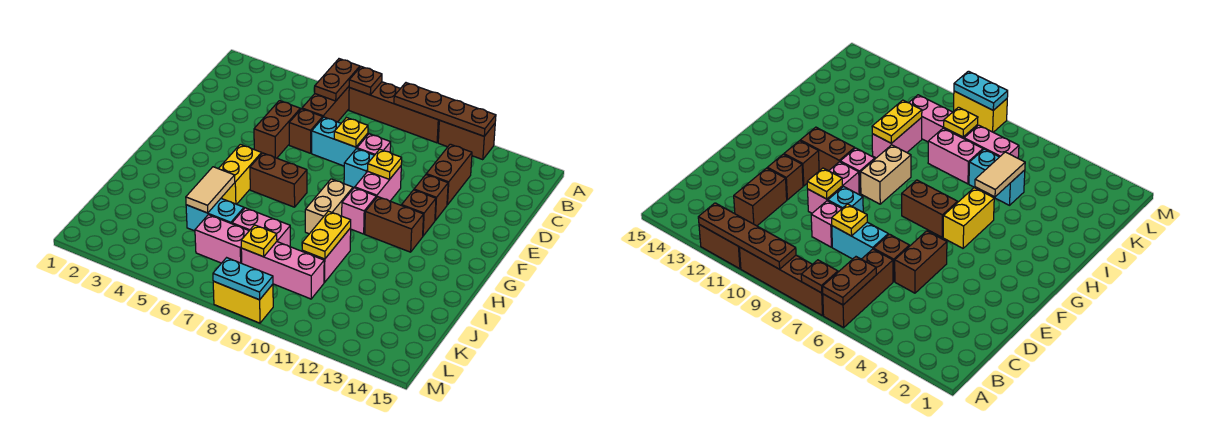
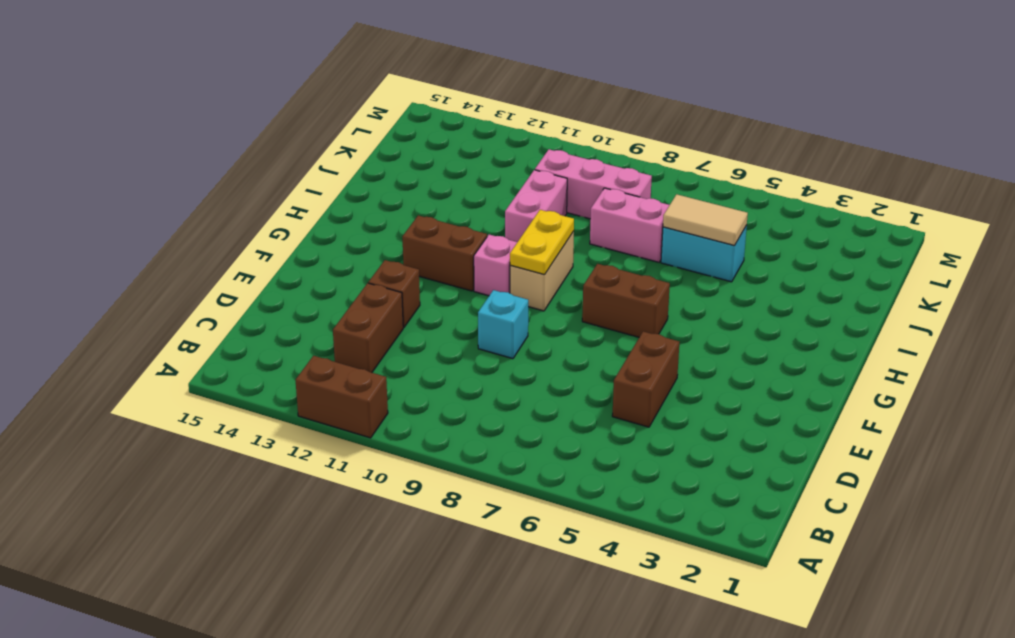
yellow 1x2 plate [510,210,574,275] -> yellow 1x2 plate moved to [302,211,351,259]
tan 1x2 tile [663,194,748,246] -> tan 1x2 tile turned to [186,167,235,213]
none -> brown 1x3 brick [302,87,349,122]
none -> brown 1x4 brick [349,82,439,143]
none -> brown 1x1 brick [289,109,323,153]
none -> cyan 1x2 brick [312,117,368,166]

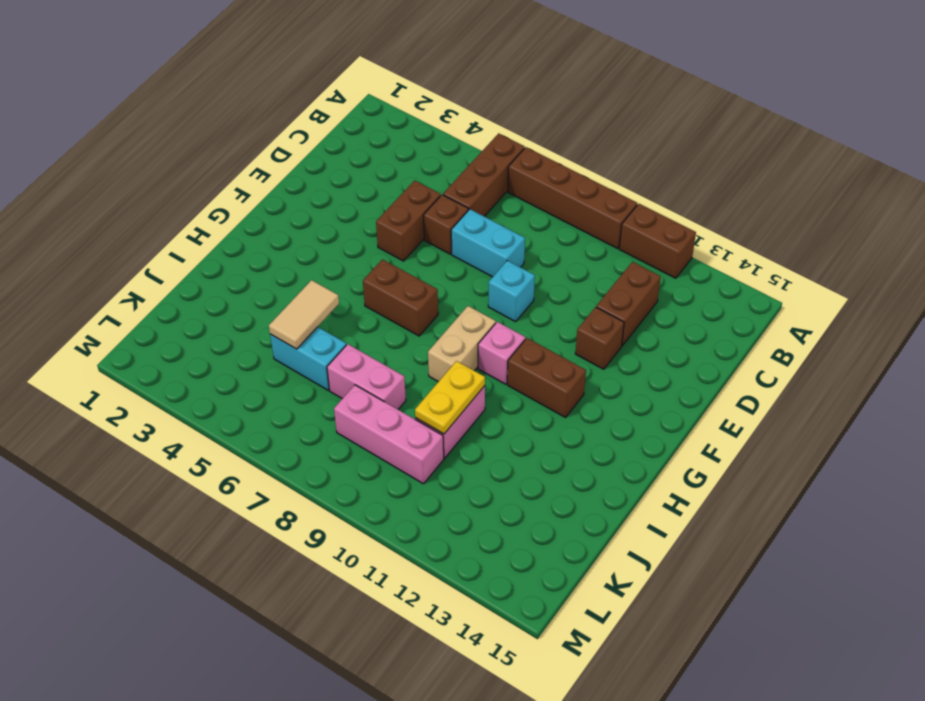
none -> pink 1x1 brick [357,134,391,155]
none -> pink 1x2 brick [355,166,401,201]
none -> brown 1x1 brick [402,190,436,236]
none -> yellow 1x2 brick [219,144,262,204]

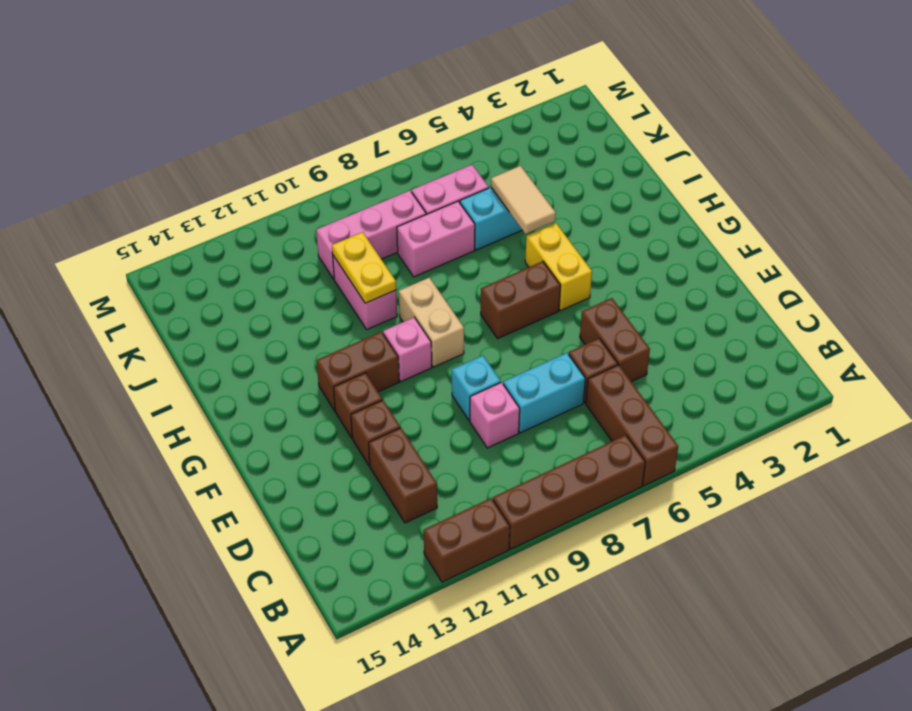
none -> pink 1x2 brick [355,166,401,201]
none -> yellow 1x2 brick [213,281,273,323]
none -> brown 1x2 plate [315,59,360,101]
none -> brown 1x1 plate [349,67,382,95]

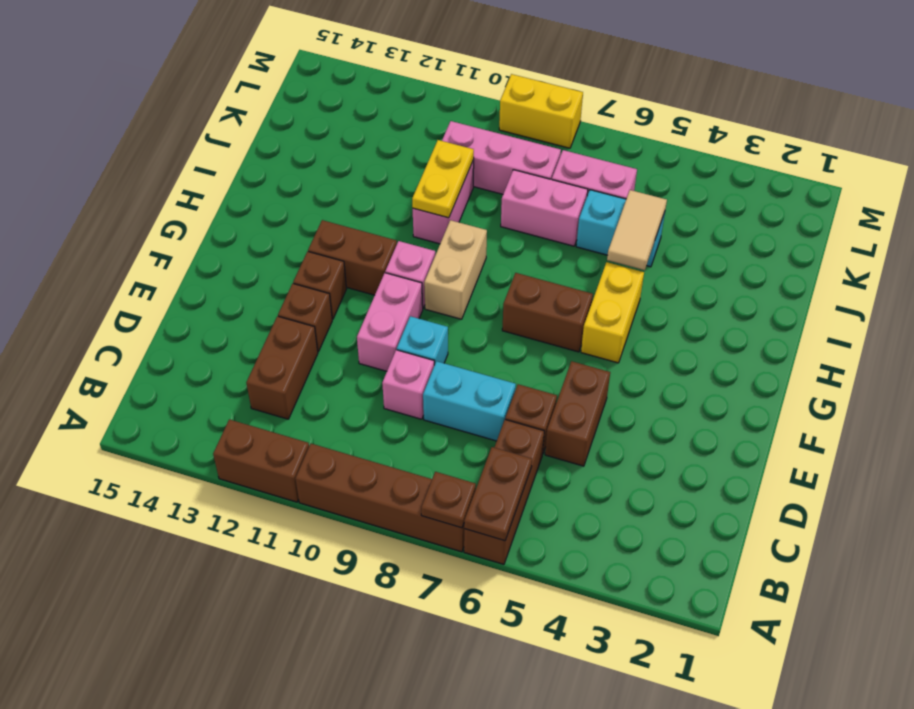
none -> brown 1x4 plate [394,83,496,136]
none -> yellow 1x1 plate [334,118,368,147]
none -> yellow 1x1 plate [367,149,402,180]
none -> yellow 1x1 plate [241,225,277,257]

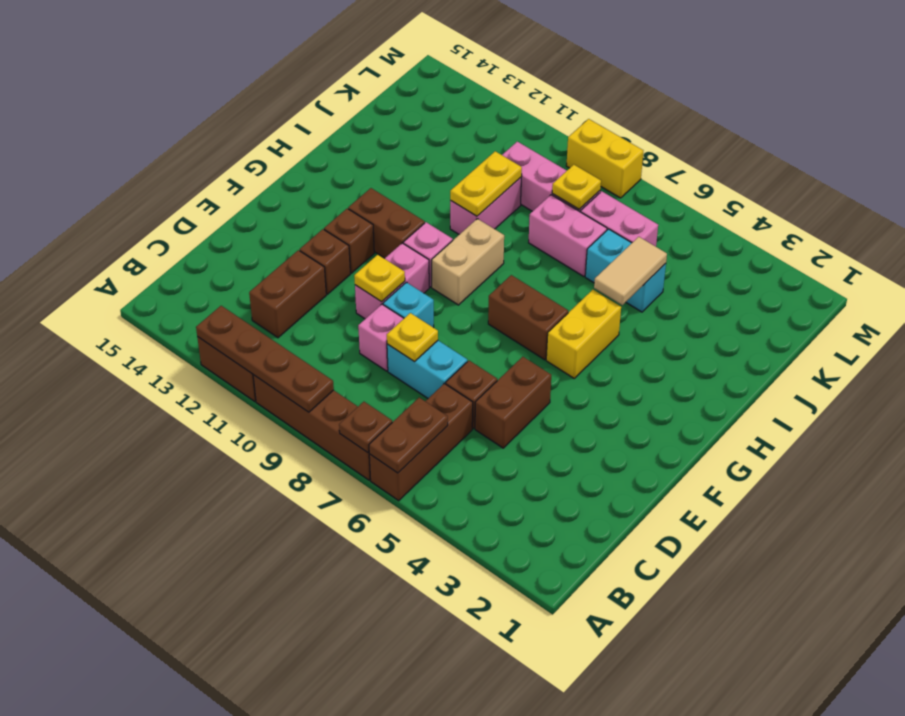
none -> cyan 1x2 plate [213,258,273,300]

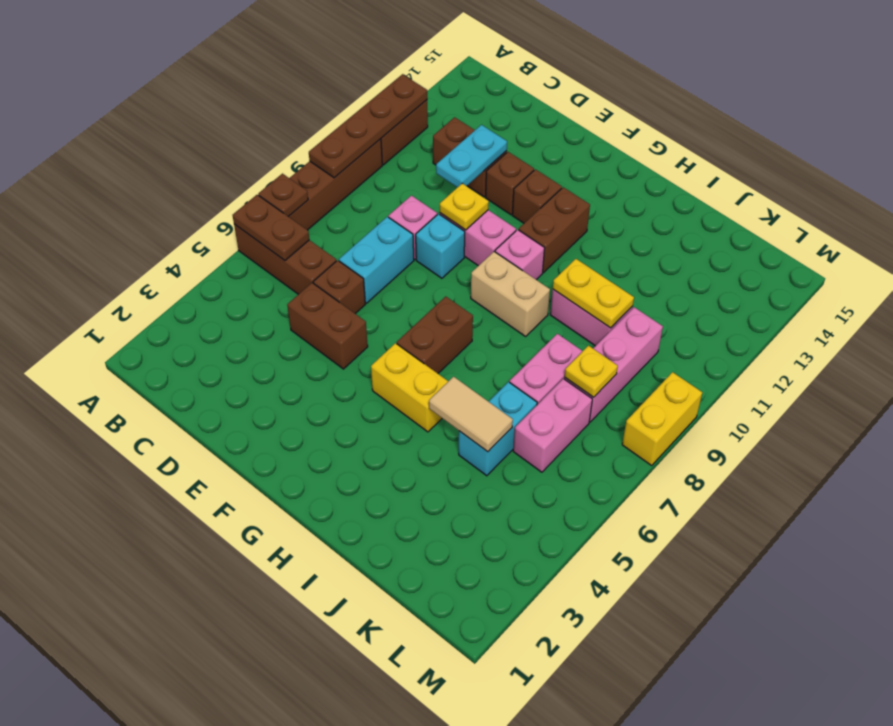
cyan 1x2 plate [436,125,507,187] -> cyan 1x2 plate moved to [213,258,273,300]
none -> yellow 1x1 plate [334,118,368,147]

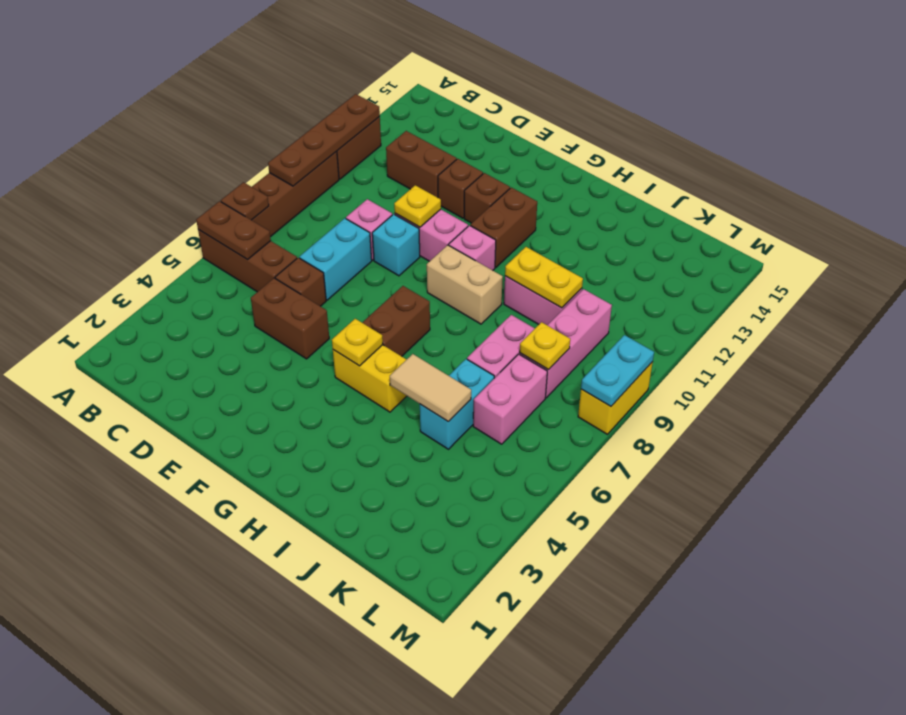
yellow 1x1 plate [332,319,383,366] -> yellow 1x1 plate moved to [334,118,368,147]

